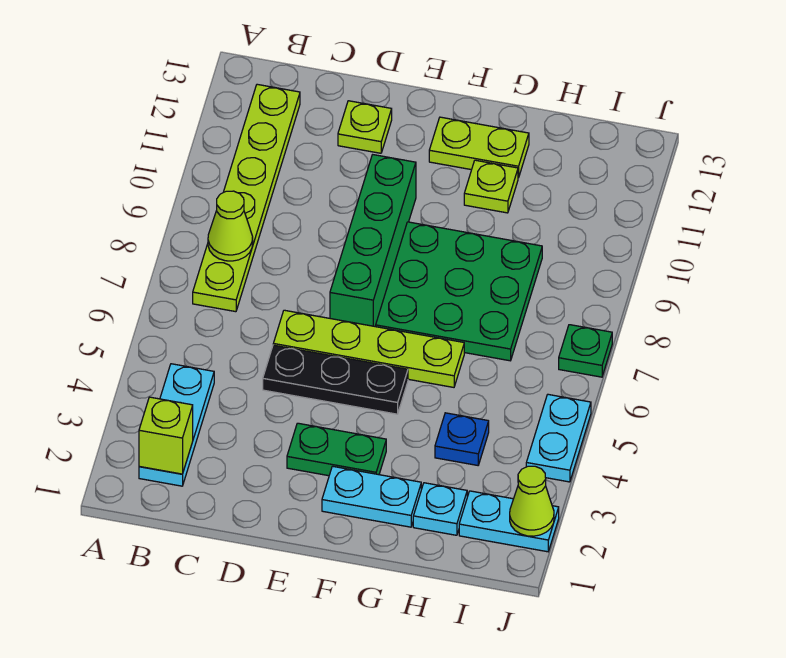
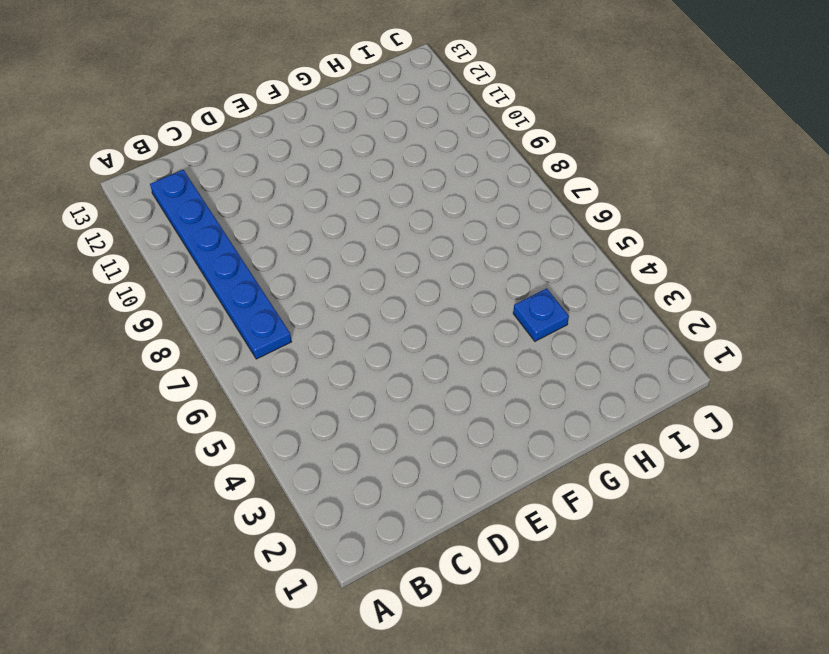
blue 1x6 plate [150,170,291,359] -> lime 1x6 plate [193,84,300,312]
none -> cyan 1x3 plate [139,364,214,486]
none -> black 1x3 plate [263,345,408,414]
none -> lime 1x4 plate [273,310,464,387]

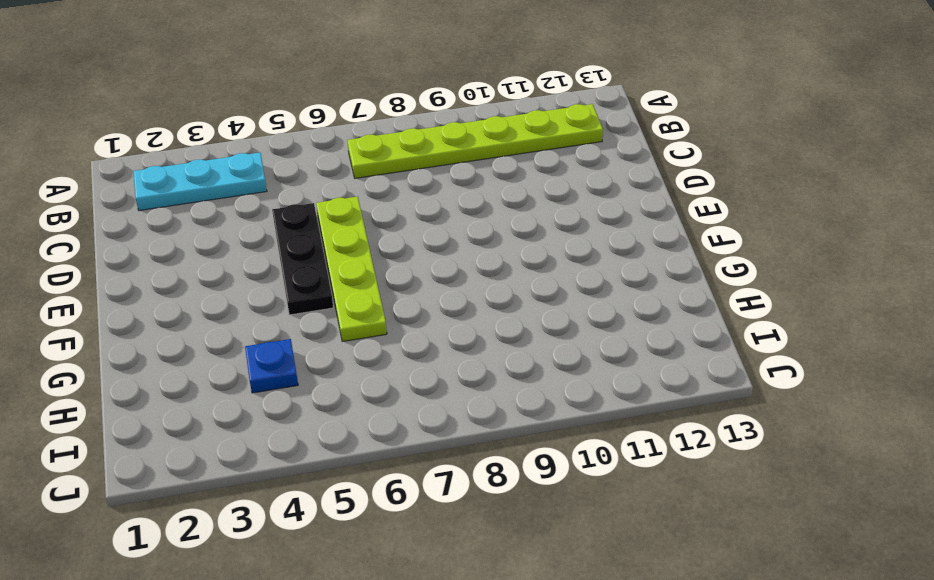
none -> lime 1x1 plate [338,101,392,153]
none -> green 1x2 plate [287,423,386,476]
none -> green 1x4 brick [330,155,416,327]

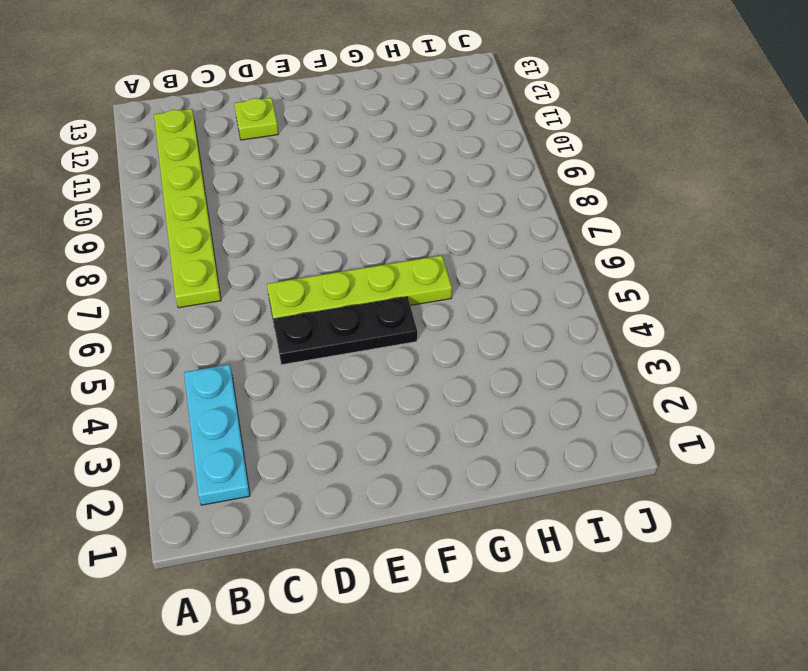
none -> green 1x2 plate [287,423,386,476]
none -> green 1x4 brick [330,155,416,327]
none -> cyan 1x2 plate [322,466,421,527]

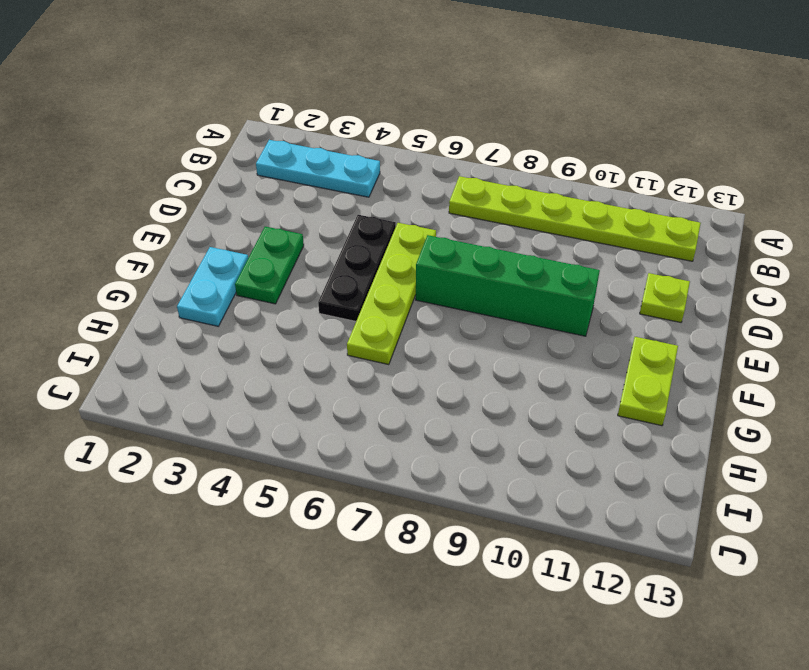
none -> green 3x3 plate [376,222,542,361]
none -> lime 1x1 plate [464,160,518,213]
none -> cyan 1x1 plate [413,483,467,535]

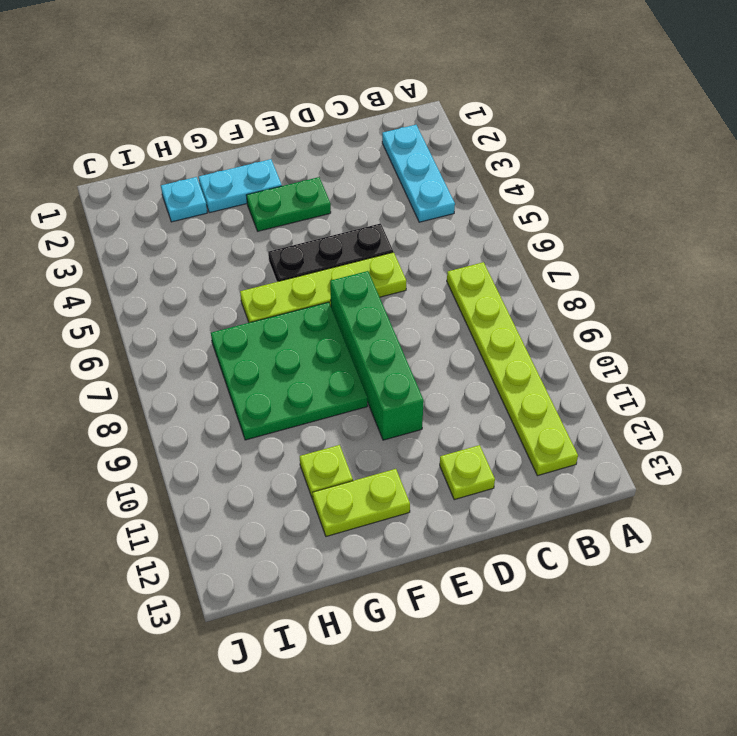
none -> blue 1x1 plate [435,413,489,465]
none -> cyan 1x2 plate [459,491,559,552]
none -> cyan 1x2 plate [526,394,591,482]

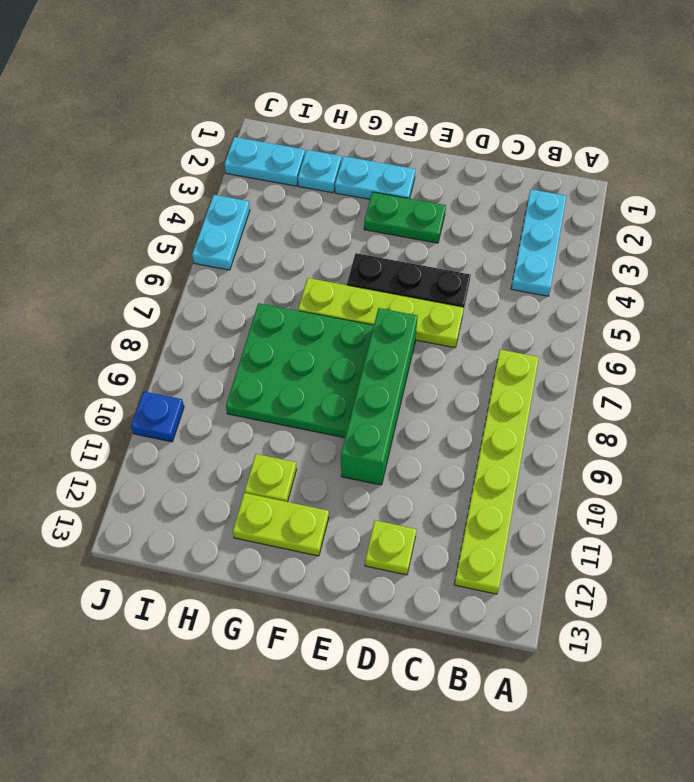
blue 1x1 plate [131,392,184,442] -> blue 1x1 plate moved to [435,413,489,465]
none -> green 1x1 plate [559,325,612,377]
none -> lime 1x1 brick [139,397,193,474]
none -> lime 1x1 cone [208,191,253,261]

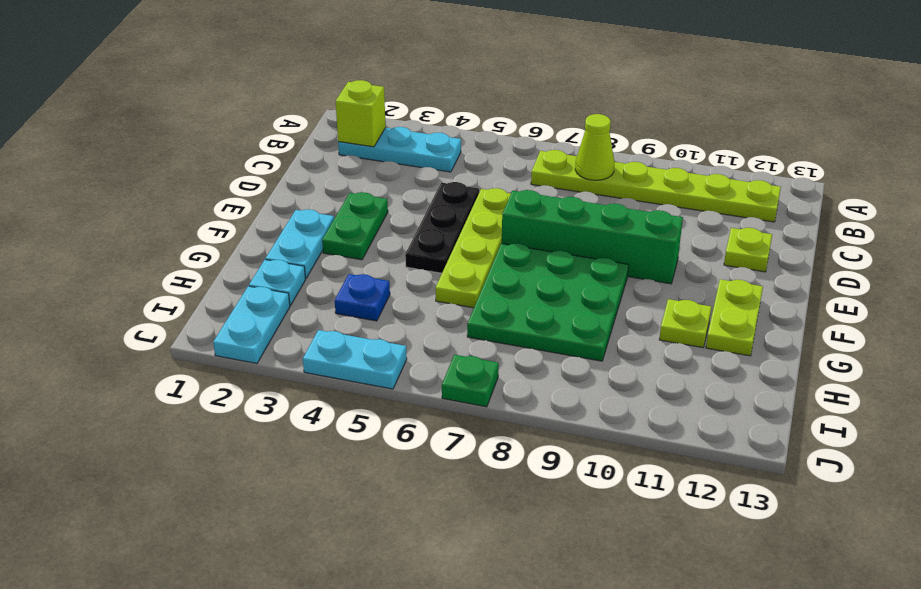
none -> lime 1x1 cone [510,466,554,536]

